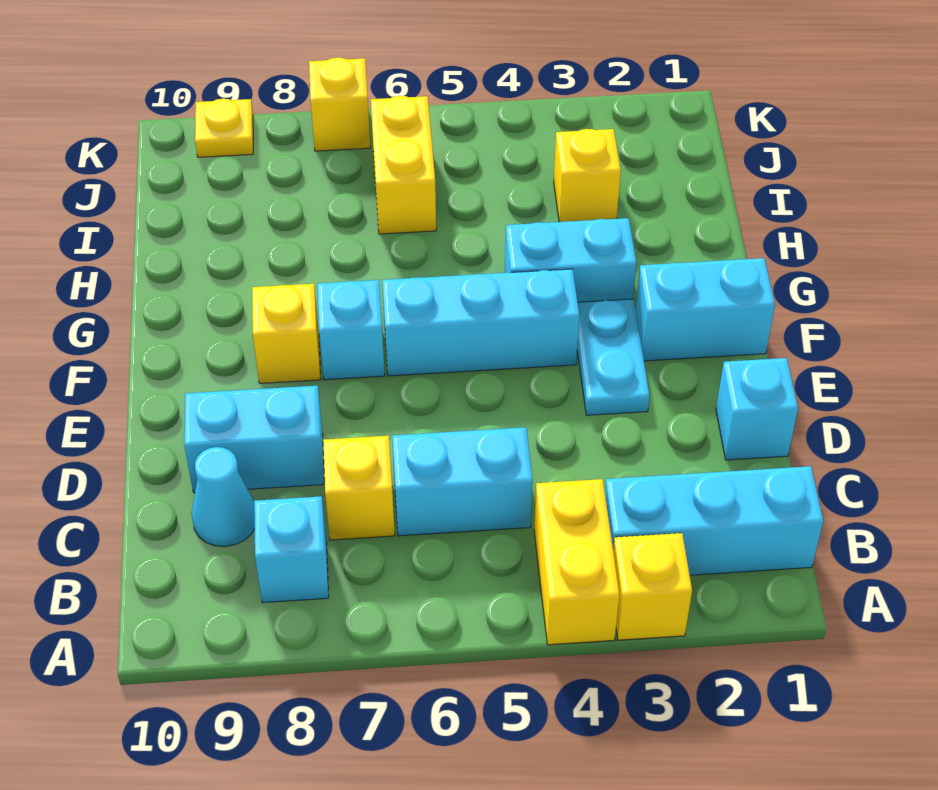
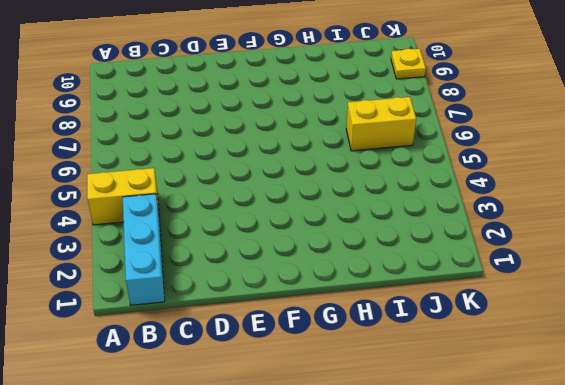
none -> yellow 1x1 brick [613,533,692,640]
none -> cyan 1x1 brick [254,496,329,603]
none -> cyan 1x2 brick [392,427,533,536]

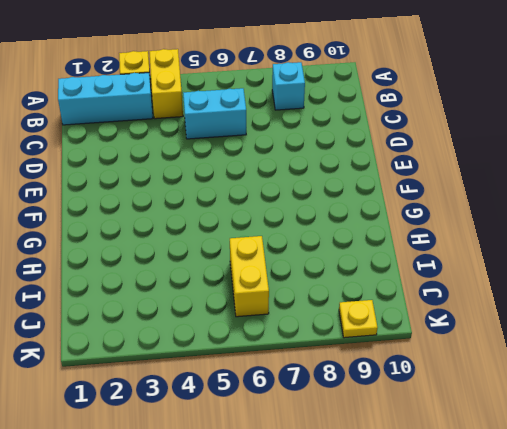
none -> yellow 1x1 brick [323,436,395,540]
none -> cyan 1x1 cone [192,447,255,547]
none -> cyan 1x1 brick [716,358,798,460]

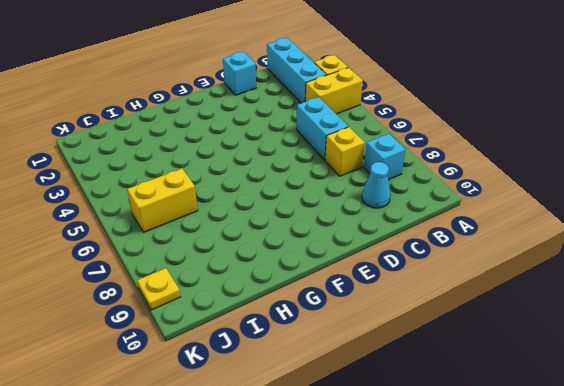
none -> cyan 1x2 brick [184,386,324,493]
none -> cyan 1x2 plate [577,299,650,415]
none -> cyan 1x2 brick [635,258,775,361]

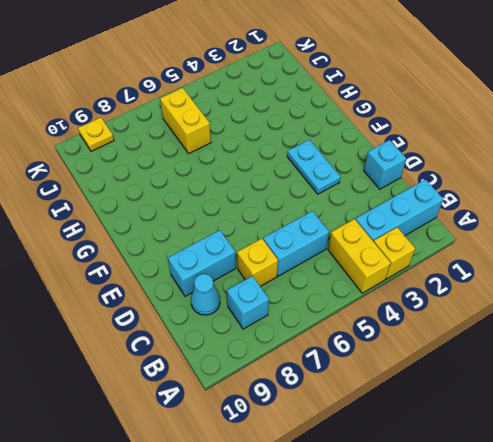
none -> cyan 1x2 brick [635,258,775,361]
none -> cyan 1x3 brick [382,269,579,376]
none -> cyan 1x1 brick [317,280,385,380]

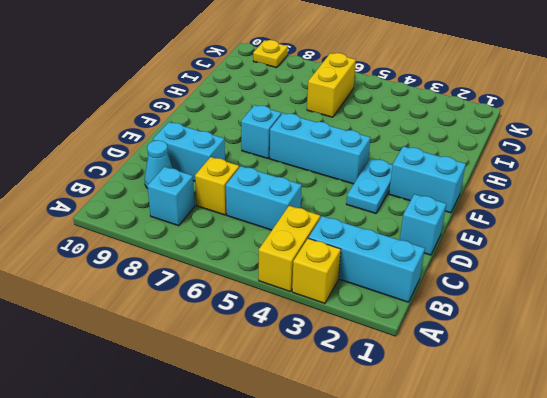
none -> yellow 1x1 brick [252,284,321,383]
none -> cyan 1x2 brick [505,218,637,302]
none -> yellow 1x1 brick [554,129,621,222]

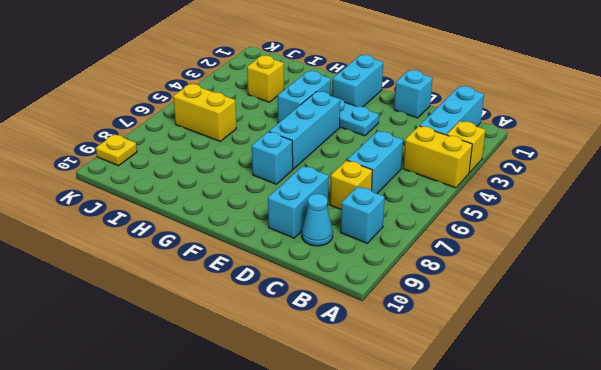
none -> yellow 1x1 brick [252,284,321,383]
none -> yellow 1x1 brick [309,58,370,151]

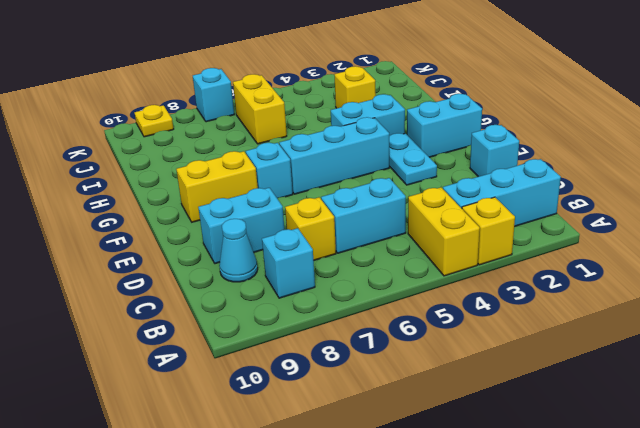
yellow 1x2 brick [176,151,258,222] -> yellow 1x1 brick [252,284,321,383]
cyan 1x1 brick [193,68,234,122] -> yellow 1x1 brick [309,58,370,151]

